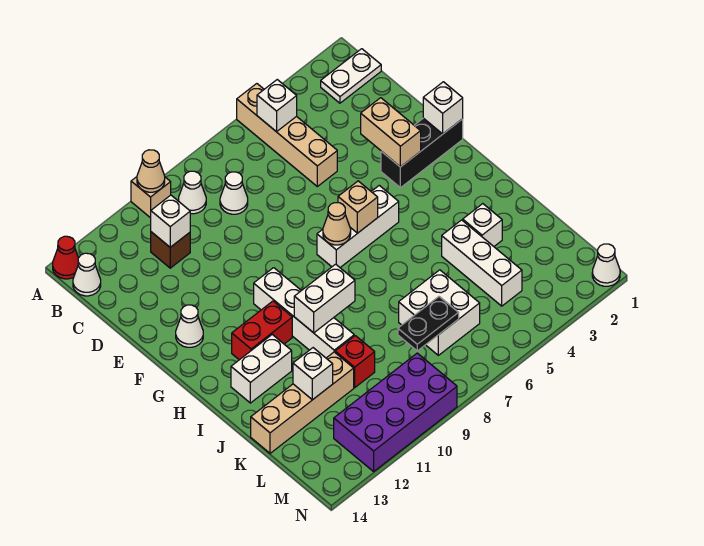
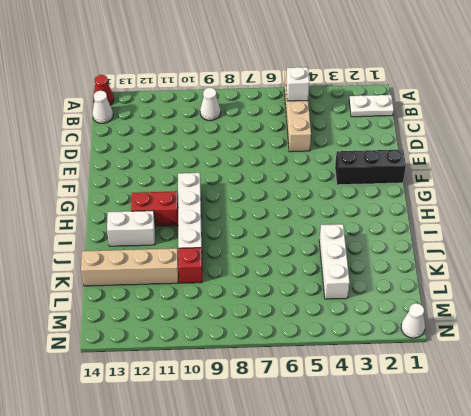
none -> tan 1x1 brick [131,177,171,218]
none -> white 1x1 cone [220,172,248,214]
none -> brown 1x1 brick [151,232,190,268]
none -> white 1x1 cone [176,305,203,347]

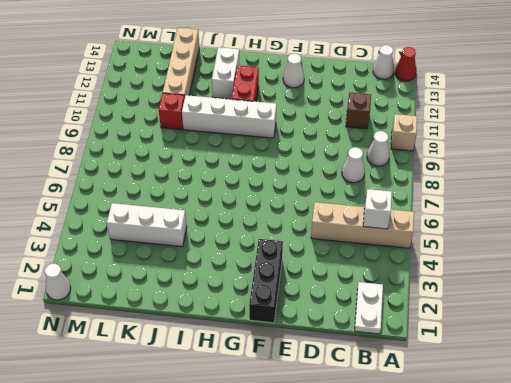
none -> white 1x3 brick [317,185,399,267]
none -> white 1x1 brick [463,204,502,246]
none -> white 2x2 brick [399,270,480,355]
none -> purple 2x4 brick [334,353,457,471]

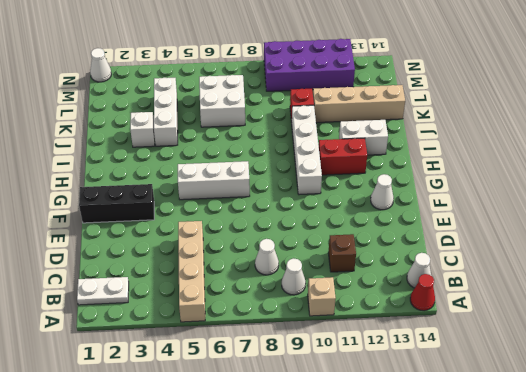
none -> tan 1x1 cone [137,150,165,192]
none -> white 1x1 brick [257,80,297,132]
none -> white 1x1 brick [151,195,190,247]
none -> tan 1x2 brick [361,98,421,167]

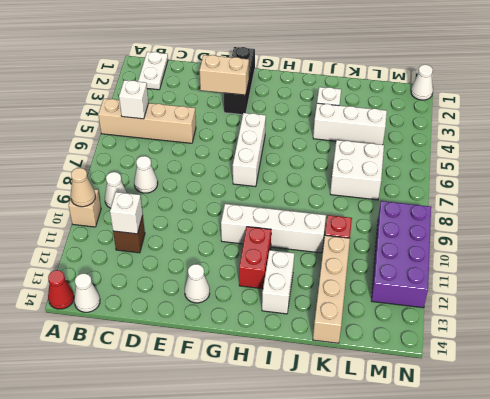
none -> white 1x1 brick [423,82,463,134]
none -> tan 1x1 brick [338,181,378,233]
none -> tan 1x1 cone [323,203,351,245]
none -> white 1x2 brick [294,264,355,333]

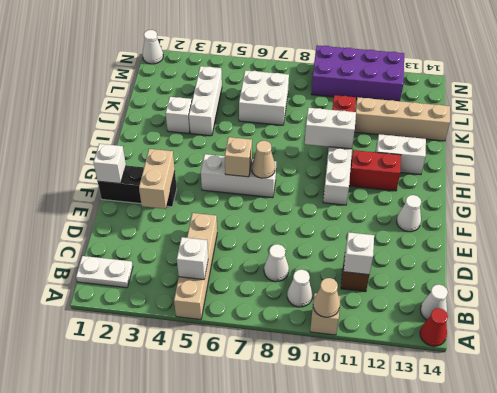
none -> white 1x1 brick [293,348,333,400]
none -> black 1x2 plate [398,297,459,351]

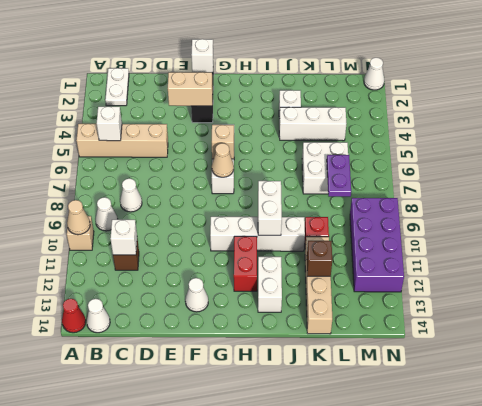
brown 1x1 brick [307,241,332,276] -> white 1x1 brick [293,348,333,400]
purple 1x2 plate [327,155,351,197] -> black 1x2 plate [398,297,459,351]

